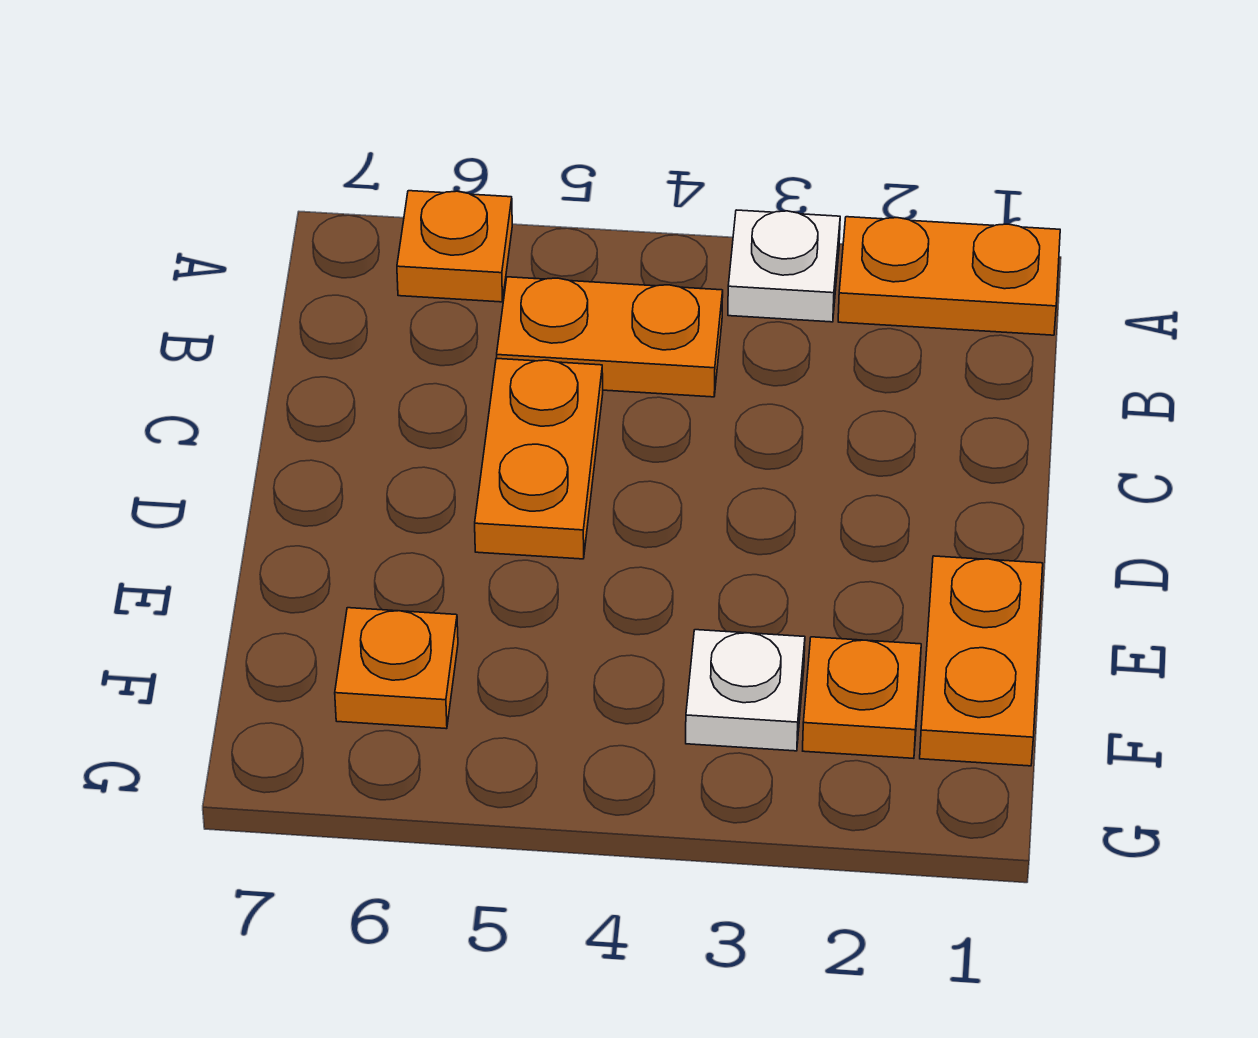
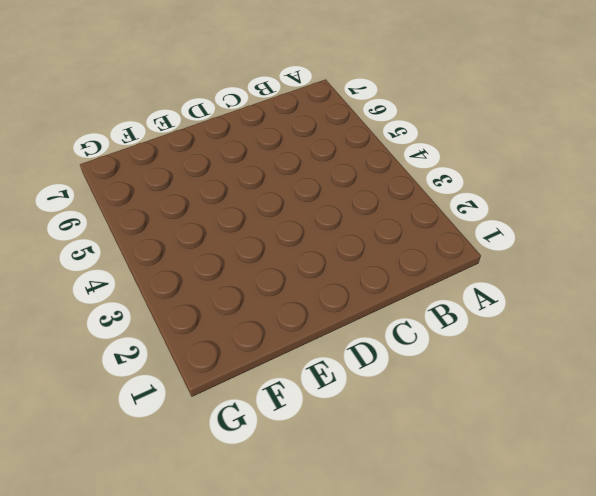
none -> orange 1x2 plate [838,217,1060,335]
none -> white 1x1 plate [728,210,840,322]

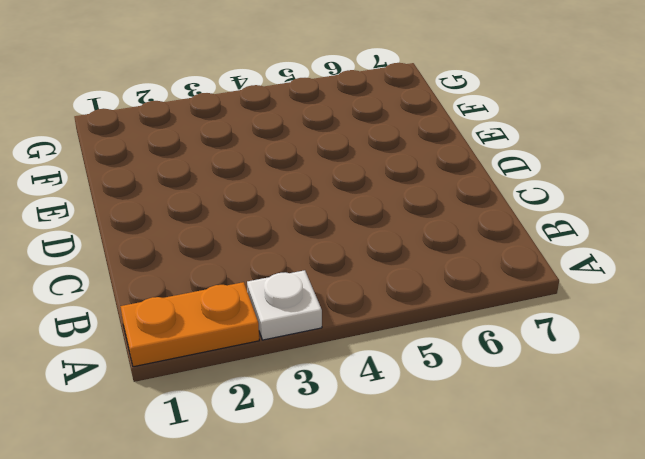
none -> orange 1x1 plate [397,191,512,302]
none -> orange 1x2 plate [497,277,723,397]

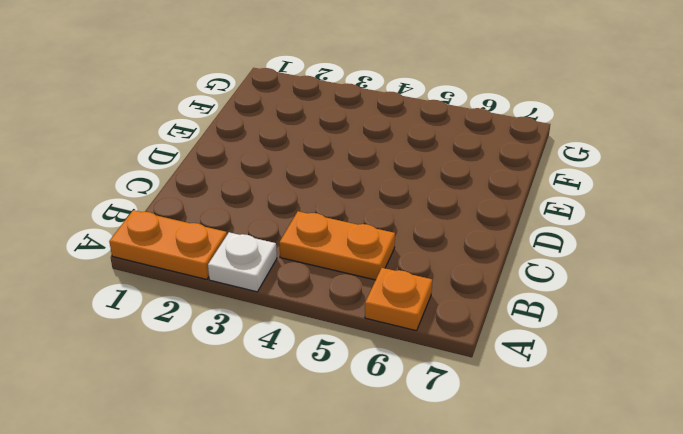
none -> orange 1x2 plate [475,358,603,559]
none -> orange 1x2 plate [920,556,1043,766]

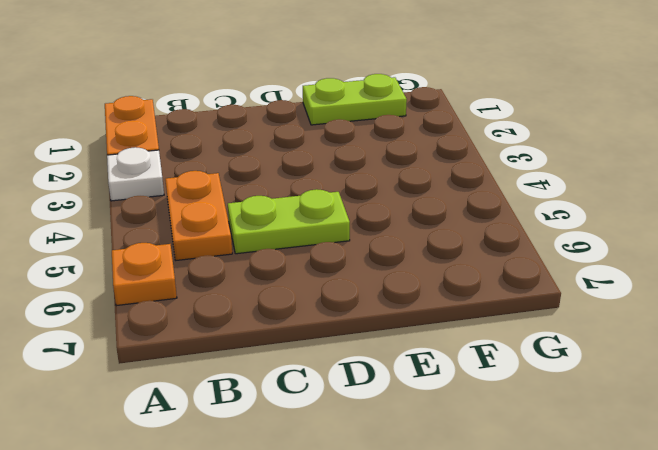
lime 1x2 plate [228,189,350,254] -> orange 1x2 plate [475,358,603,559]
lime 1x2 plate [303,74,407,125] -> orange 1x2 plate [920,556,1043,766]
none -> orange 1x1 plate [803,637,921,758]
none -> white 1x1 plate [686,630,805,751]

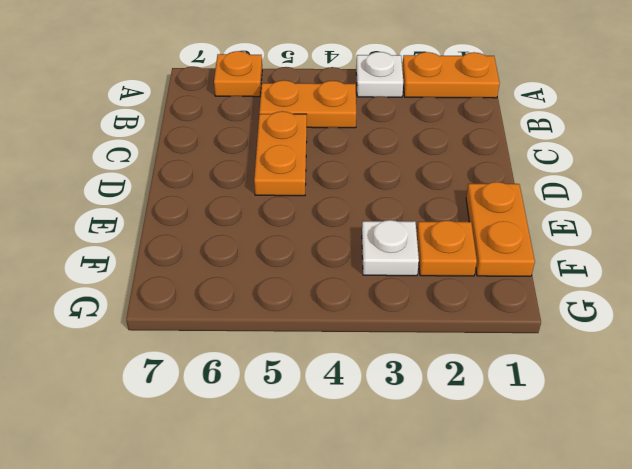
none -> orange 1x1 plate [335,608,458,729]

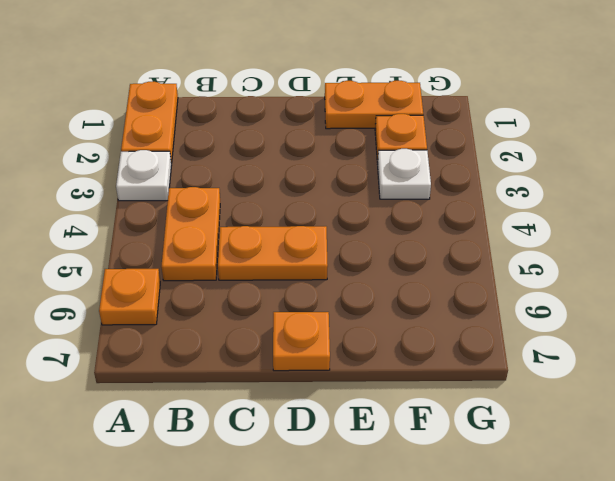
orange 1x1 plate [273,312,330,371] -> orange 1x1 plate moved to [335,608,458,729]

